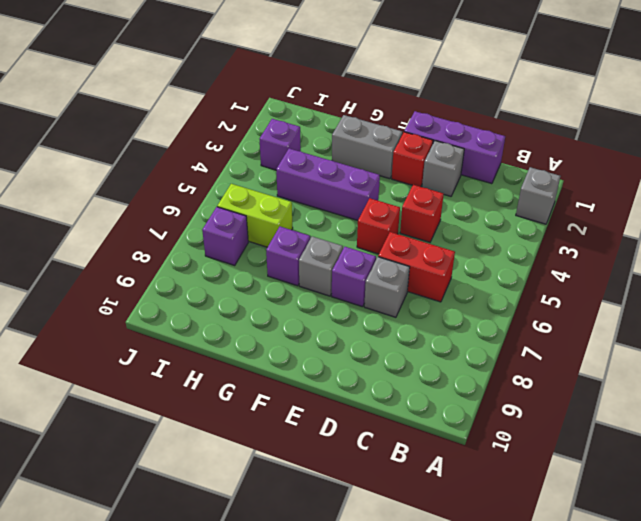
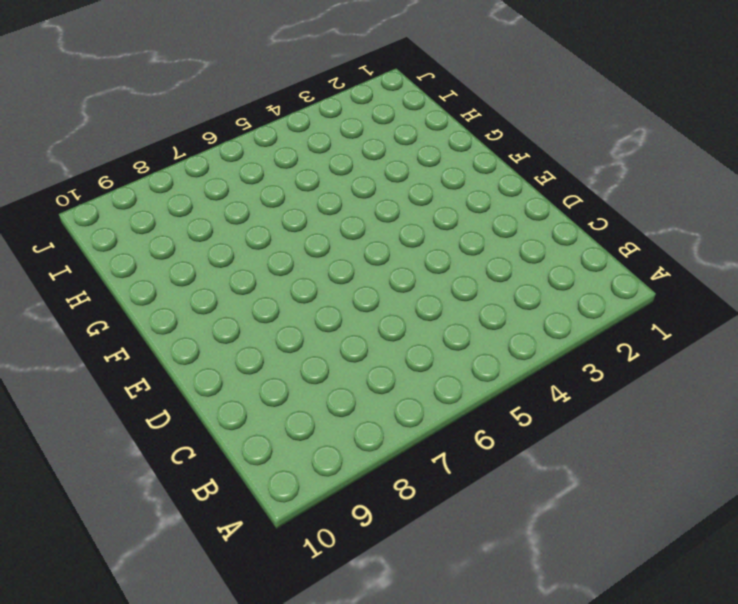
none -> grey 1x1 brick [516,167,560,224]
none -> purple 1x3 brick [404,111,505,184]
none -> red 1x2 brick [378,232,455,302]

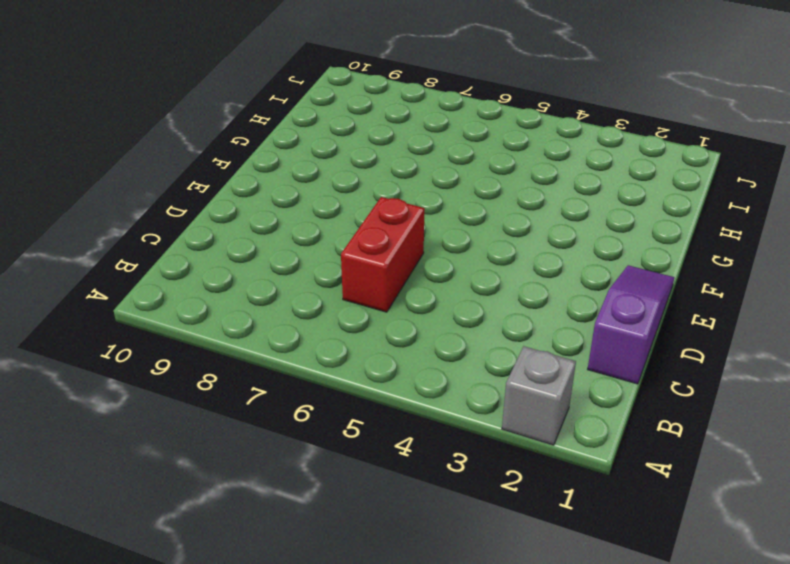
purple 1x3 slope [588,265,674,384] -> purple 1x3 brick [404,111,505,184]
none -> grey 1x1 brick [422,141,464,196]
none -> red 1x1 brick [400,185,444,242]
none -> grey 1x1 brick [364,257,410,317]

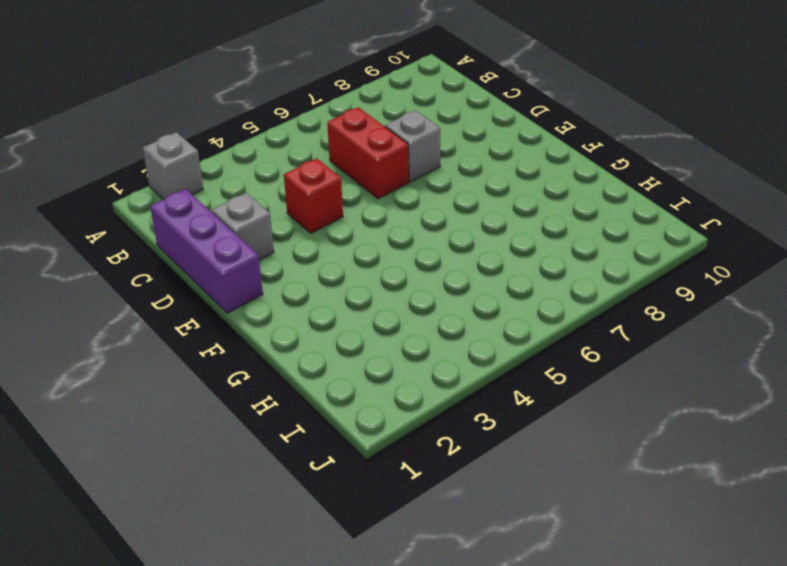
none -> red 1x1 brick [392,132,433,187]
none -> red 1x1 brick [357,198,400,254]
none -> purple 1x1 brick [332,247,376,307]

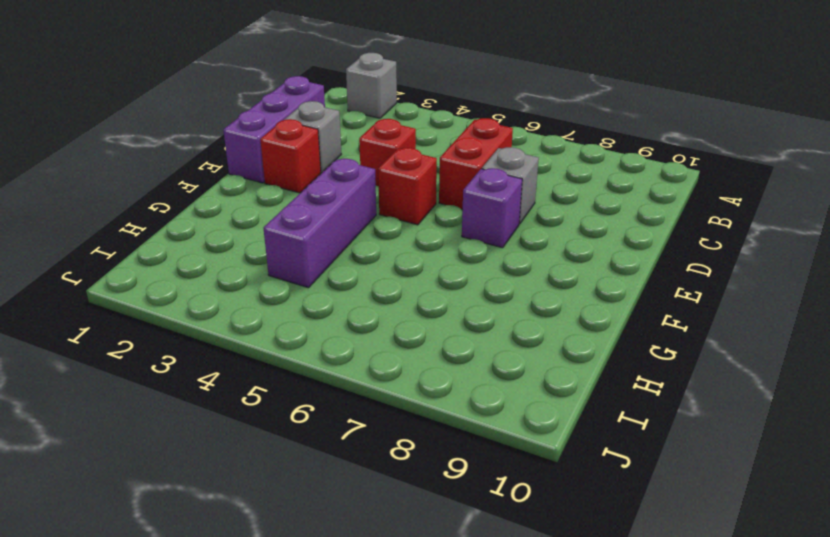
none -> grey 1x2 brick [332,115,402,179]
none -> grey 1x1 brick [299,236,343,296]
none -> purple 1x1 brick [266,227,310,286]

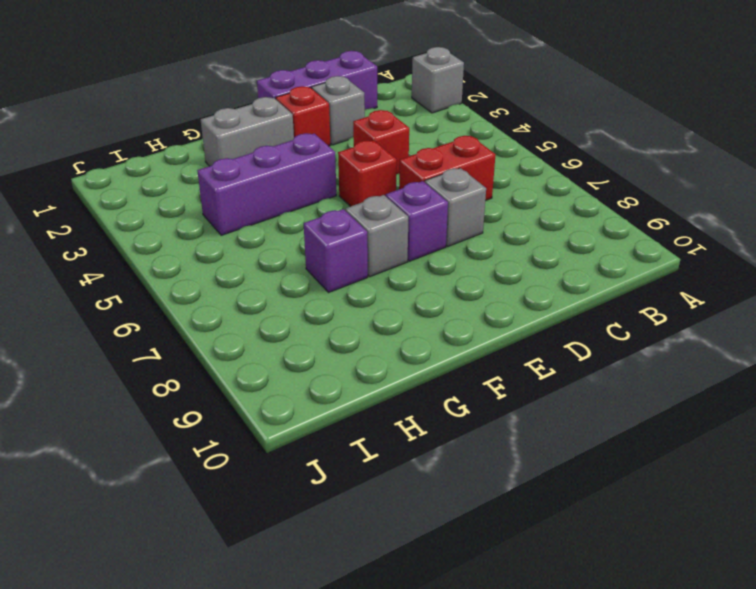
none -> lime 1x2 brick [217,184,293,247]
none -> purple 1x1 brick [260,119,301,170]
none -> purple 1x1 brick [202,207,248,265]

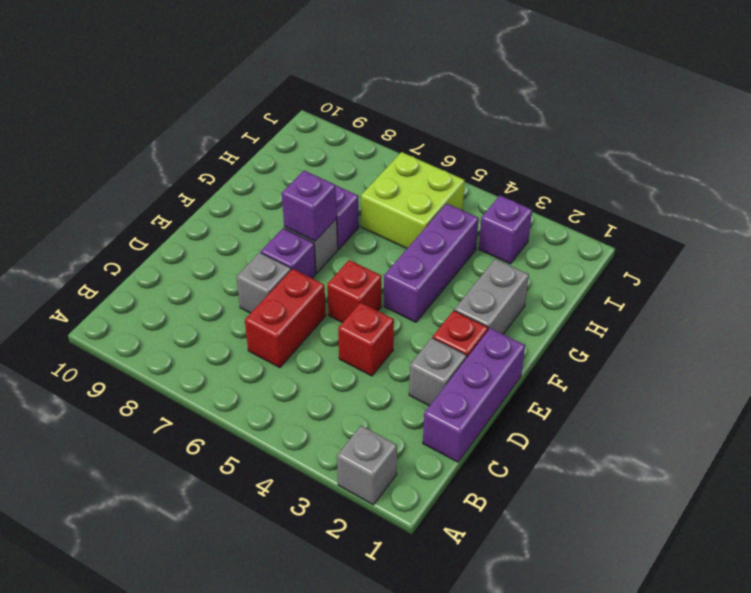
purple 1x1 brick [282,171,337,241] -> purple 1x1 brick moved to [202,207,248,265]
lime 2x2 brick [361,152,465,249] -> lime 1x2 brick [217,184,293,247]

